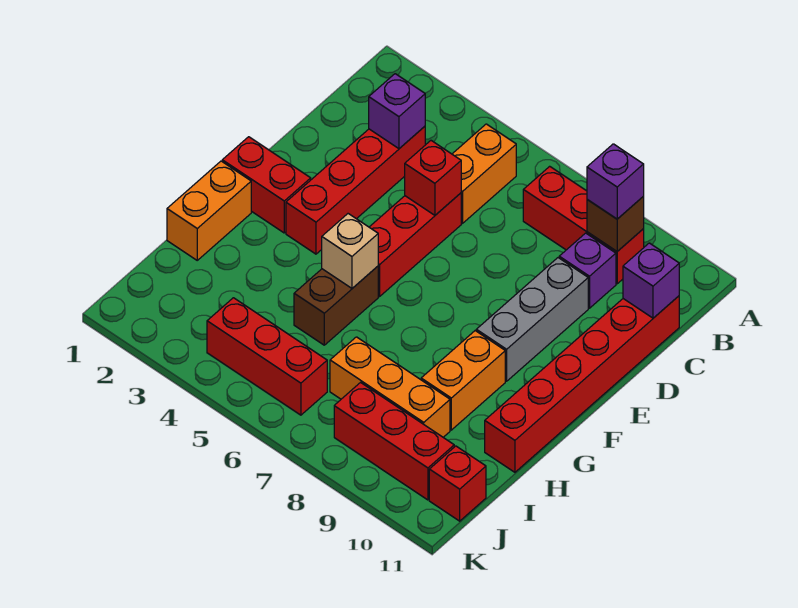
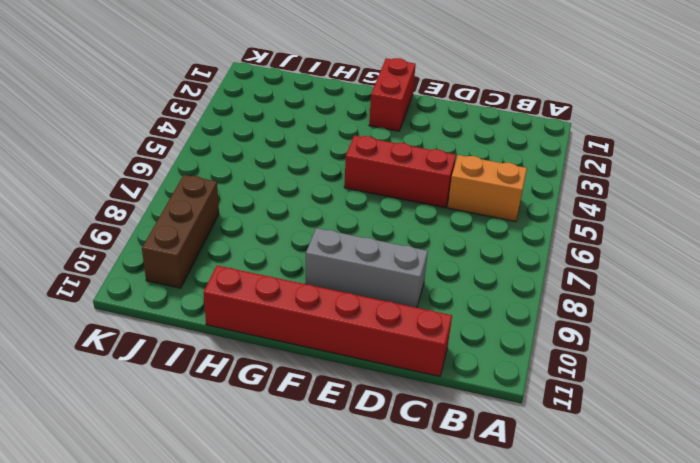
brown 1x3 brick [142,175,219,288] -> red 1x3 brick [334,383,454,500]
none -> red 1x3 brick [523,166,644,284]
none -> red 1x4 brick [286,126,425,254]
none -> purple 1x1 brick [559,233,616,308]

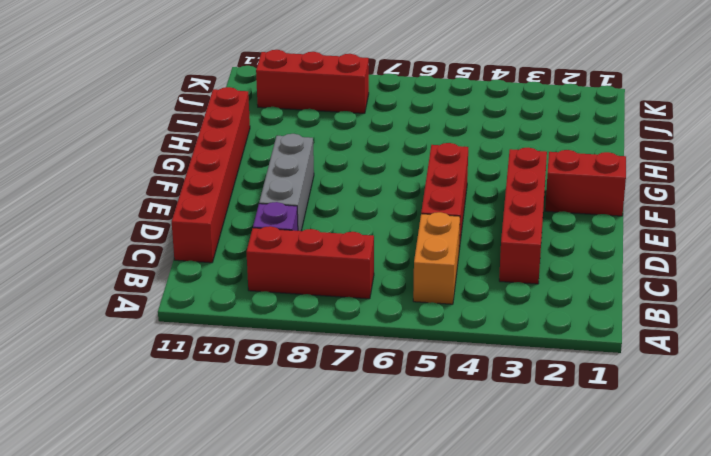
none -> orange 1x2 brick [167,161,251,260]
none -> brown 1x2 brick [294,266,378,345]
none -> orange 1x2 brick [421,331,505,430]

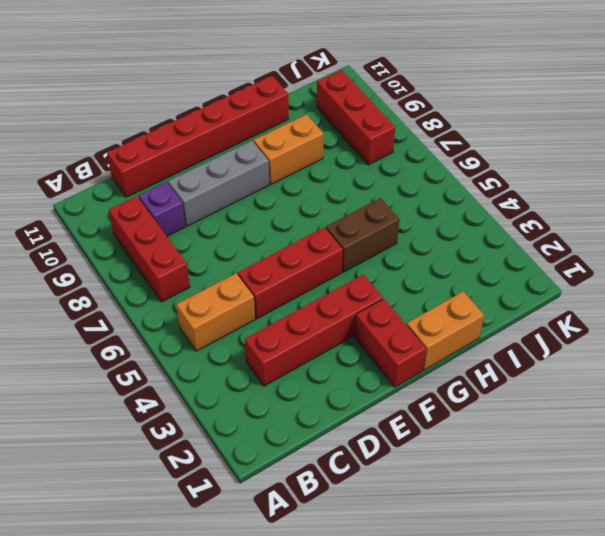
none -> orange 1x3 brick [330,337,450,437]
none -> red 1x3 brick [207,298,327,415]
none -> red 1x1 brick [429,446,486,521]

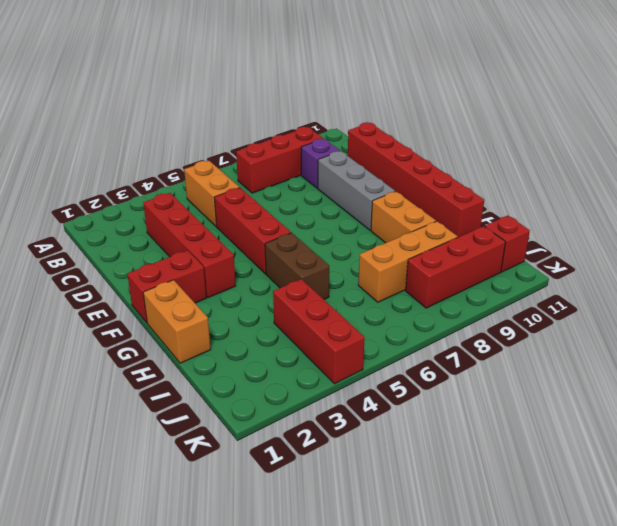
red 1x3 brick [273,279,365,384] -> red 1x3 brick turned to [207,298,327,415]
none -> brown 1x1 brick [587,197,644,251]
none -> purple 1x1 brick [369,74,425,149]
none -> purple 1x1 brick [623,243,679,318]

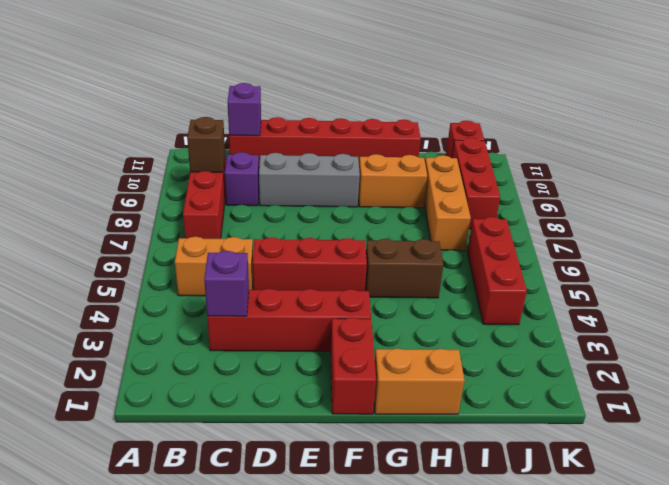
none -> red 1x1 brick [405,141,461,215]
none -> tan 1x1 brick [322,214,378,288]
none -> purple 1x1 brick [587,144,644,219]

